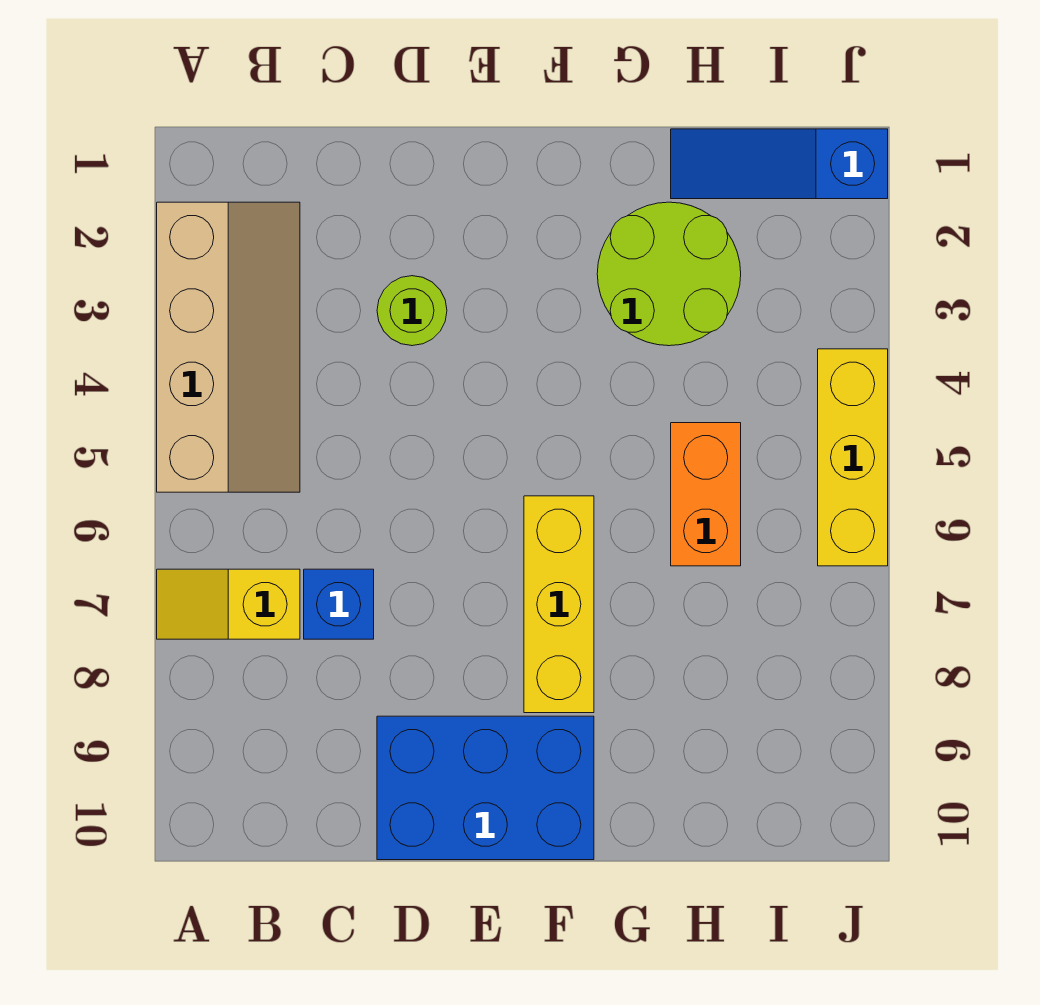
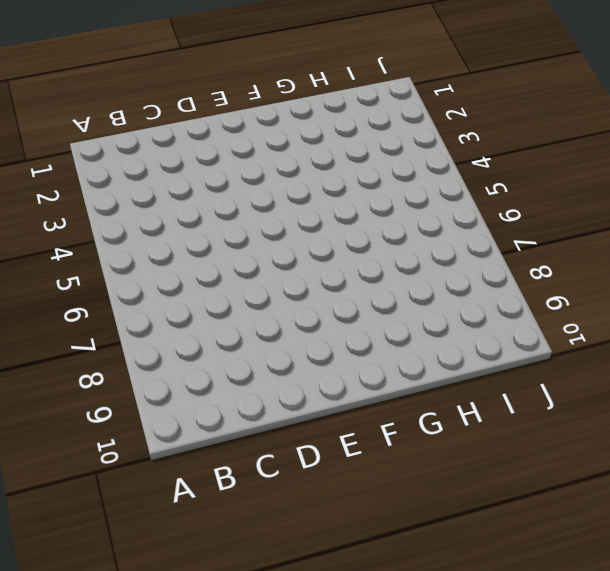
none -> tan 2x4 slope [157,202,300,492]
none -> yellow 1x2 slope [157,569,300,639]

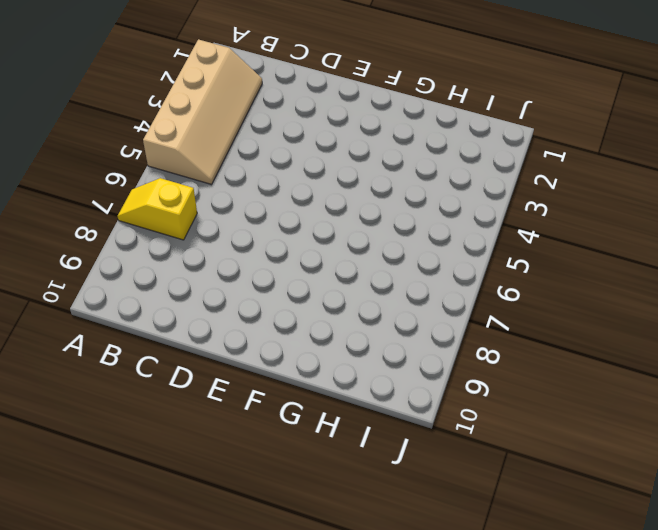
none -> blue 1x1 brick [304,569,374,639]
none -> lime 1x1 round brick [377,276,447,346]

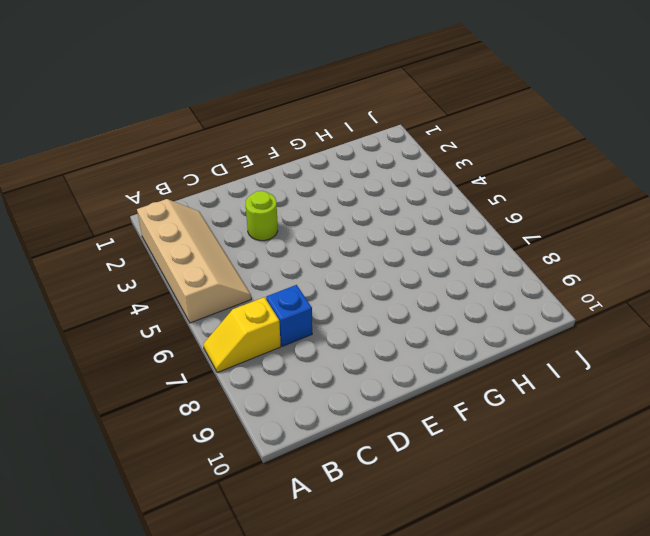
none -> blue 2x3 brick [377,716,594,860]
none -> yellow 1x3 brick [524,496,594,713]

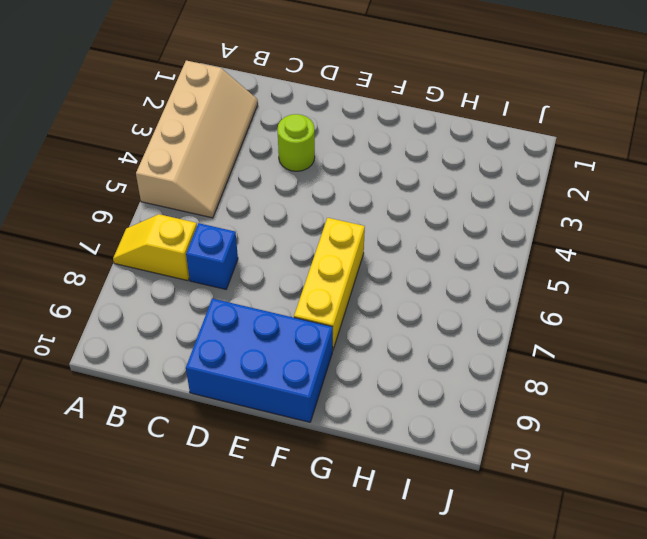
none -> lime 2x2 round brick [597,202,741,346]
none -> blue 1x3 slope [671,129,888,199]

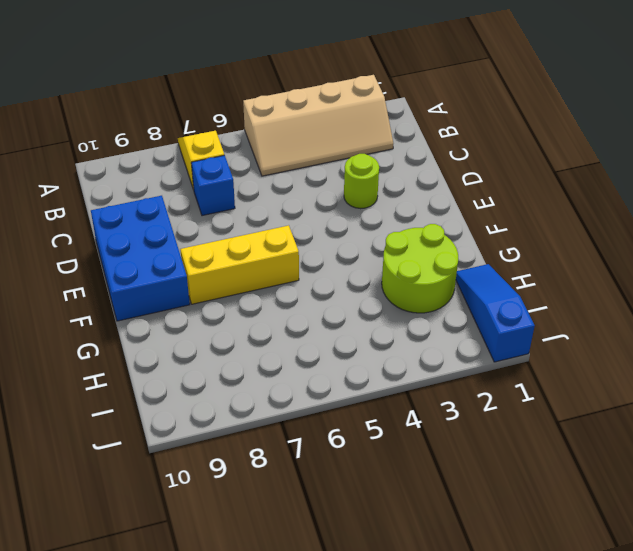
none -> orange 1x2 brick [671,423,741,566]
none -> yellow 1x3 brick [818,349,888,566]

